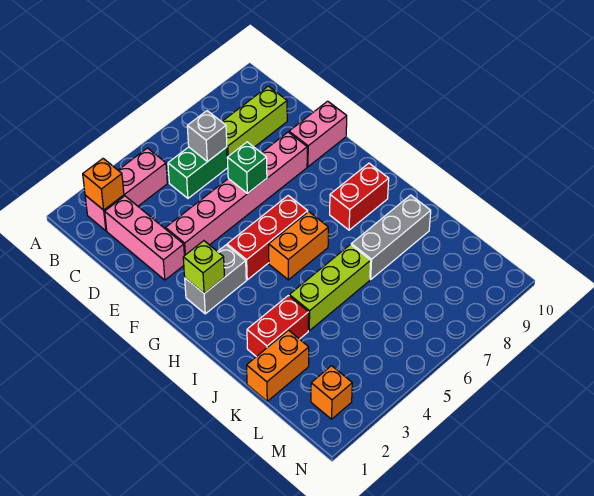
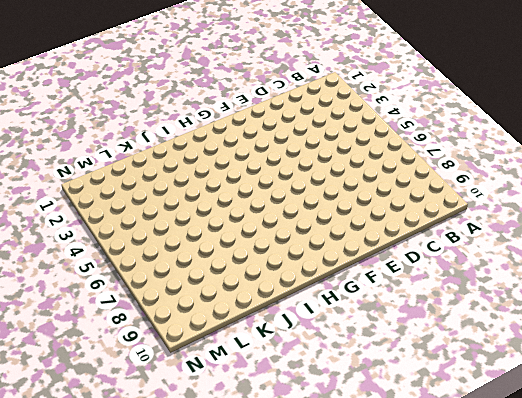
none -> pink 1x3 brick [85,148,167,231]
none -> pink 1x3 brick [105,196,184,280]
none -> green 1x2 brick [168,147,228,198]

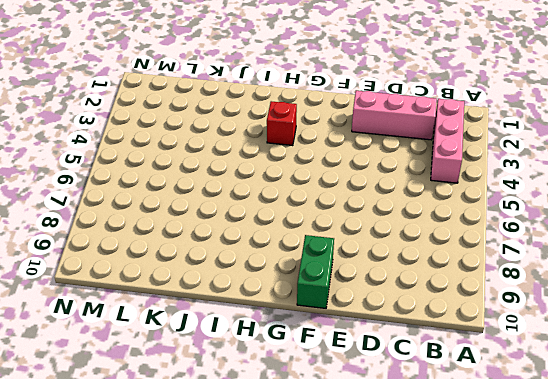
green 1x2 brick [297,235,334,308] -> green 1x2 brick moved to [168,147,228,198]
red 1x1 brick [267,101,297,146] -> none
none -> lime 1x3 brick [222,86,287,163]
none -> pink 1x6 brick [166,132,307,256]
none -> pink 1x2 brick [289,101,347,167]

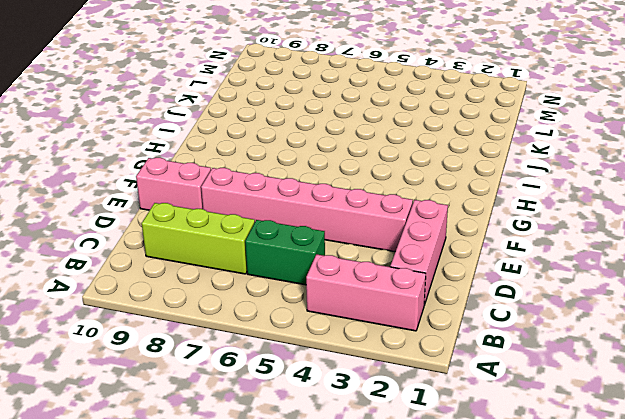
none -> grey 1x2 brick [185,245,246,314]
none -> red 1x3 brick [227,196,308,280]
none -> orange 1x2 brick [269,212,328,280]

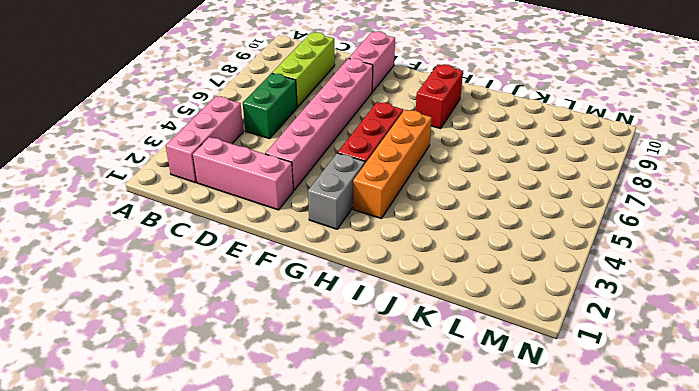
orange 1x4 brick [353,110,432,219] -> orange 1x2 brick [269,212,328,280]
none -> red 1x2 brick [247,296,309,357]
none -> lime 1x3 brick [289,245,371,331]
none -> grey 1x3 brick [351,195,431,279]

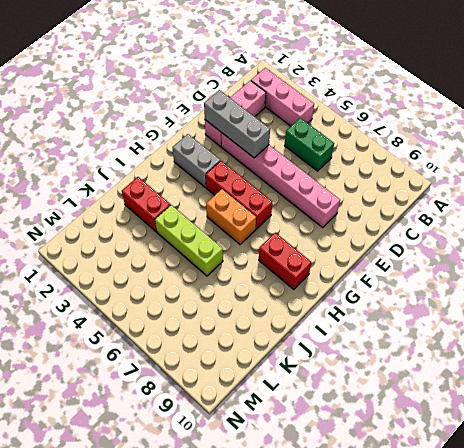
grey 1x3 brick [204,90,270,158] -> grey 1x3 brick moved to [351,195,431,279]
none -> lime 1x3 brick [222,86,287,163]
none -> pink 1x2 brick [289,101,347,167]
none -> orange 1x2 brick [247,330,309,401]

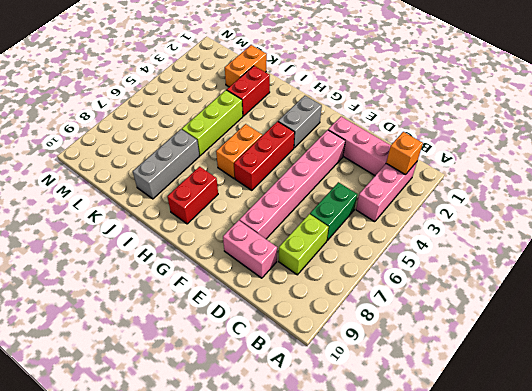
lime 1x2 brick [279,214,329,275] -> lime 1x3 brick [222,86,287,163]
pink 1x2 brick [223,220,277,278] -> pink 1x2 brick turned to [289,101,347,167]
none -> orange 1x1 brick [311,366,352,419]
none -> grey 1x1 brick [187,111,227,162]
none -> green 1x1 brick [227,142,267,194]

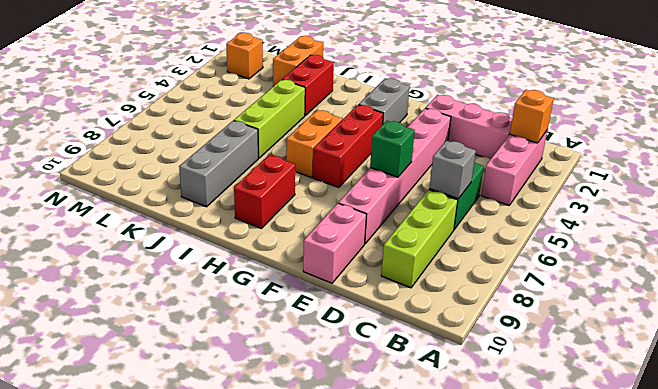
none -> lime 1x1 brick [183,241,224,293]

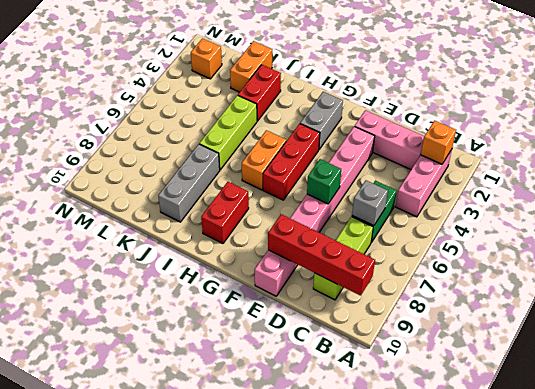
red 1x4 brick [268,214,375,296] -> none
none -> lime 1x1 brick [183,241,224,293]

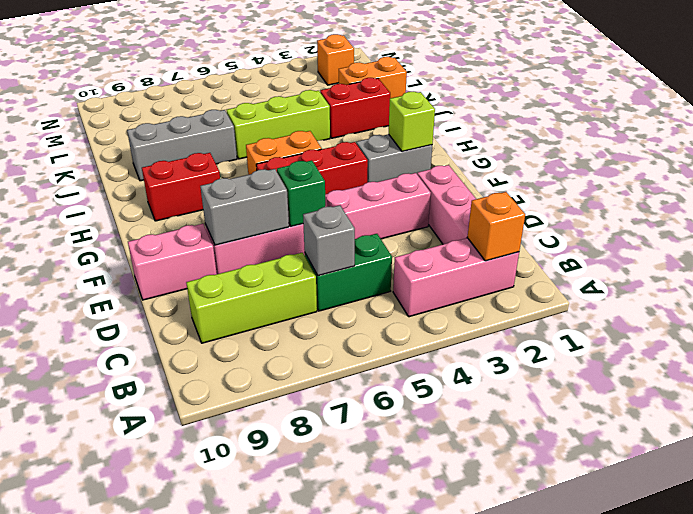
grey 1x2 brick [200,169,289,245] -> none

